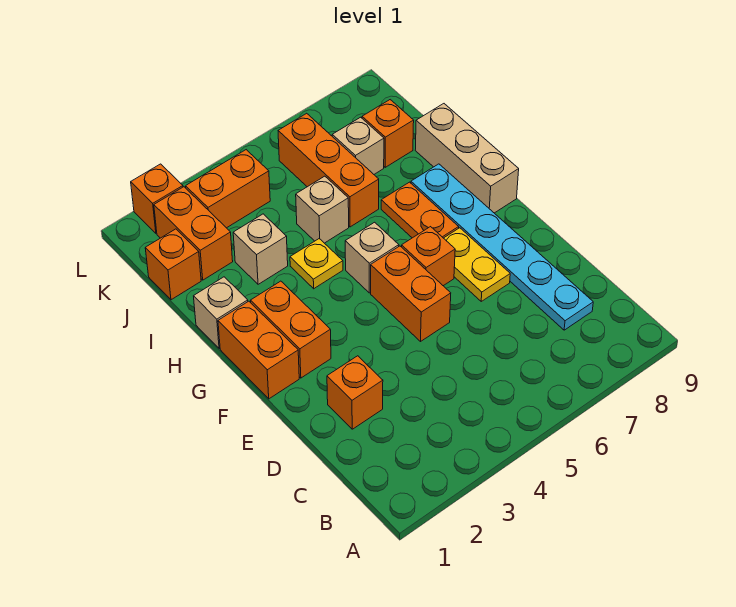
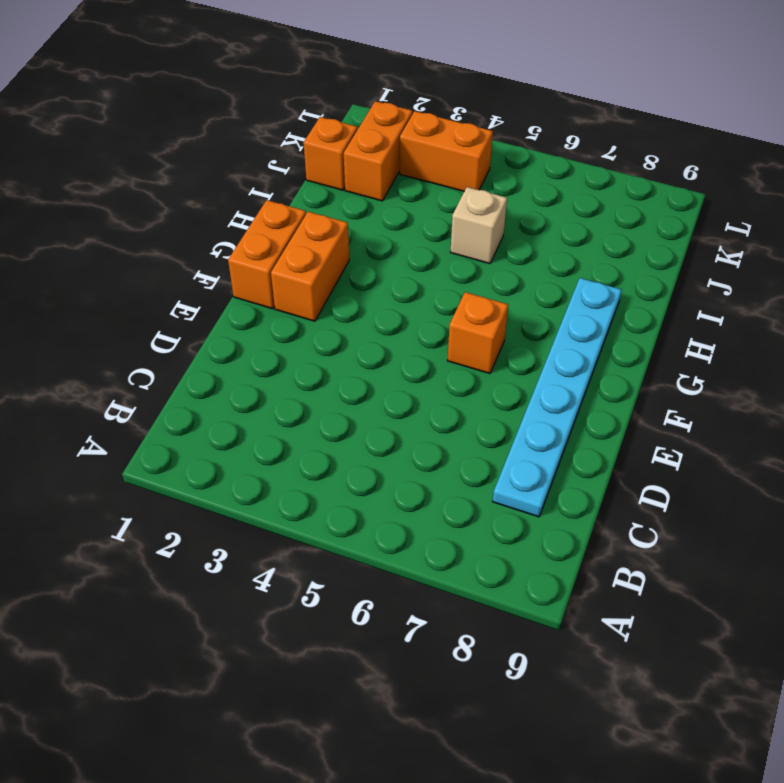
none -> orange 1x1 brick [327,356,383,429]
none -> orange 1x2 brick [371,246,451,341]
none -> yellow 1x2 plate [444,228,510,301]

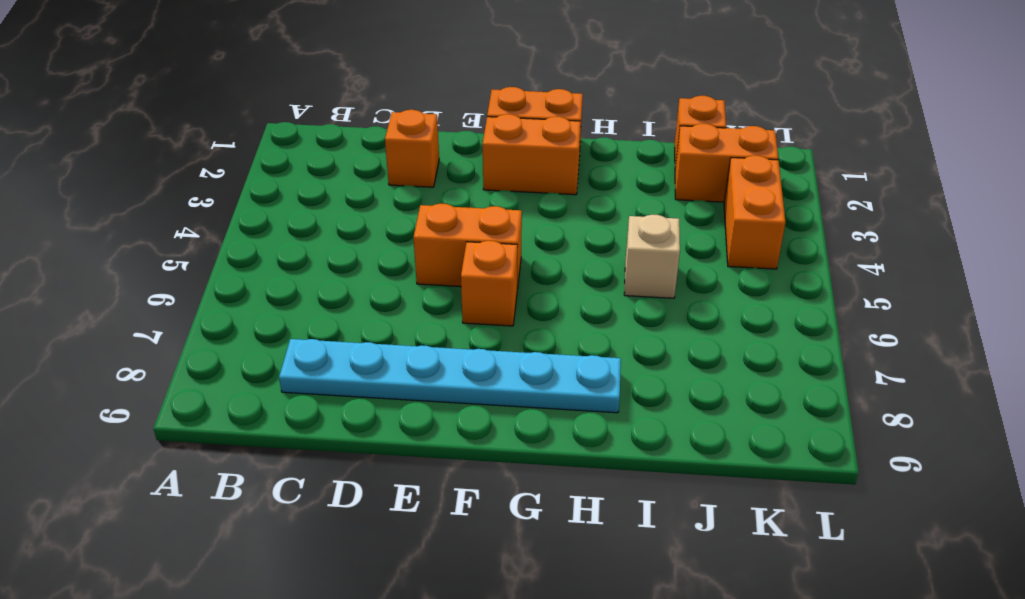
none -> yellow 1x2 plate [444,228,510,301]
none -> tan 1x1 brick [345,222,399,293]
none -> orange 1x2 plate [381,182,459,238]

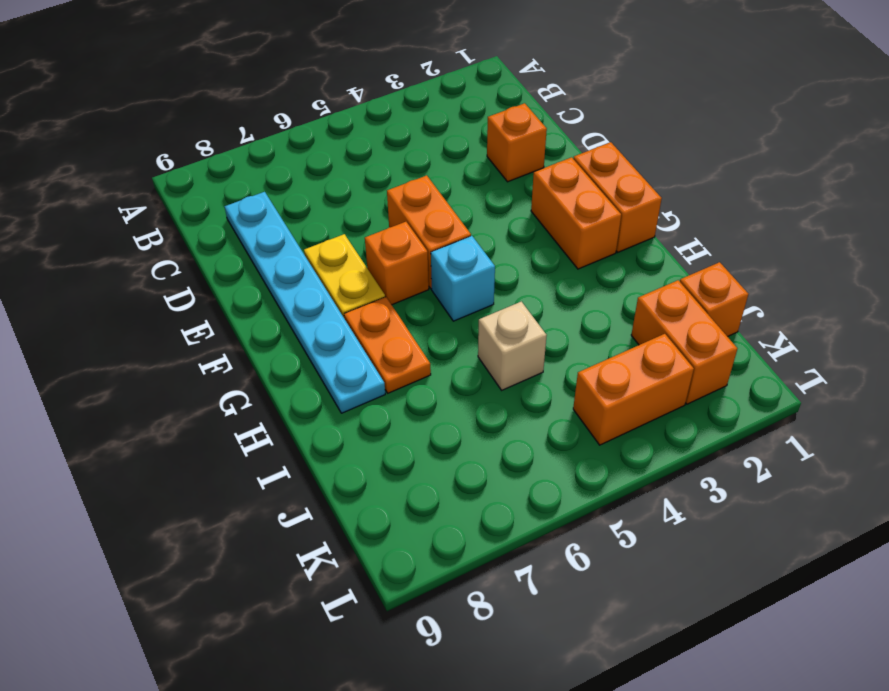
cyan 1x1 brick [431,236,495,321] -> tan 1x1 brick [345,222,399,293]
none -> tan 1x3 brick [415,104,519,213]
none -> tan 1x1 brick [194,277,248,349]
none -> yellow 1x1 plate [290,239,343,289]

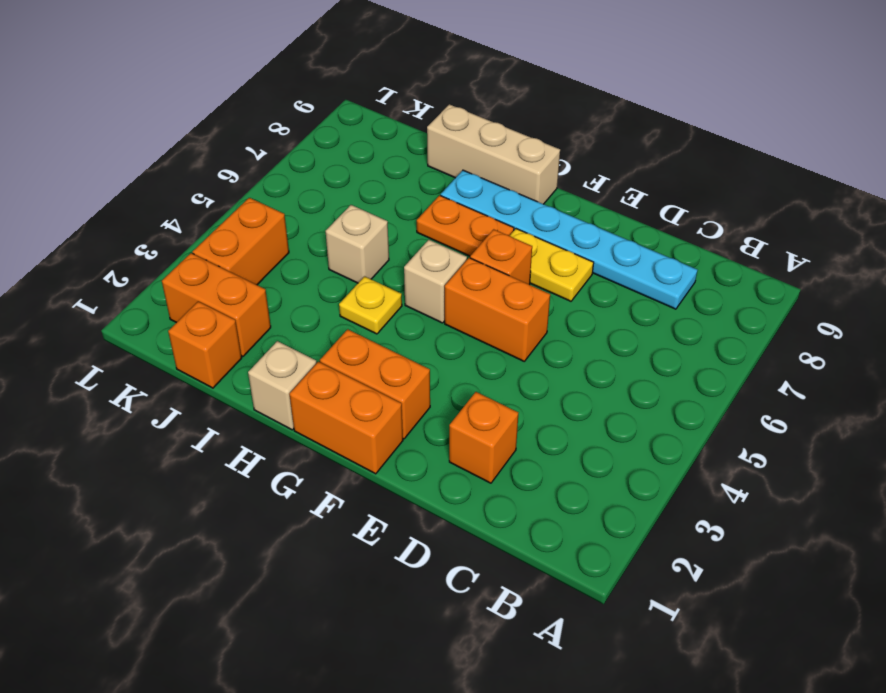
none -> tan 1x1 brick [233,214,288,284]
none -> orange 1x3 brick [278,113,379,227]
none -> tan 1x1 brick [332,117,384,174]

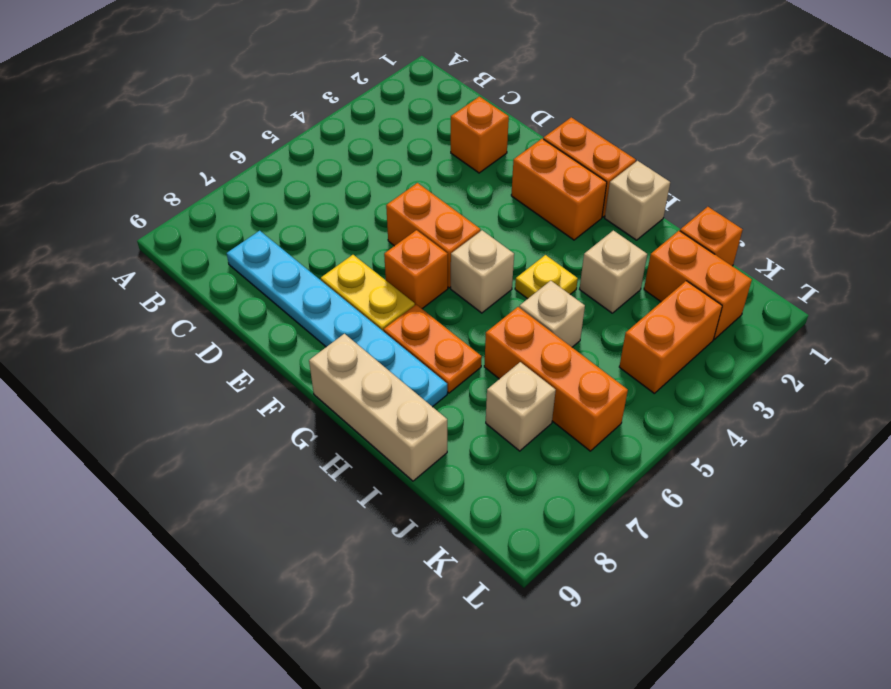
none -> orange 1x1 brick [362,100,414,167]
none -> orange 1x1 brick [131,164,183,233]

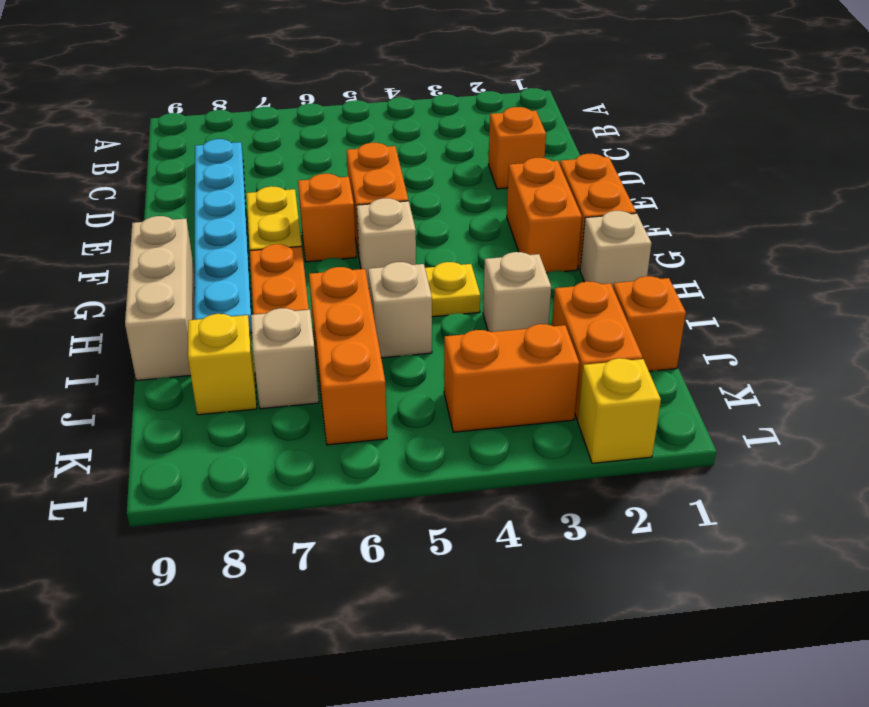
yellow 1x1 brick [188,314,257,415] -> orange 1x1 brick [362,100,414,167]
yellow 1x1 brick [578,358,661,463] -> orange 1x1 brick [131,164,183,233]

